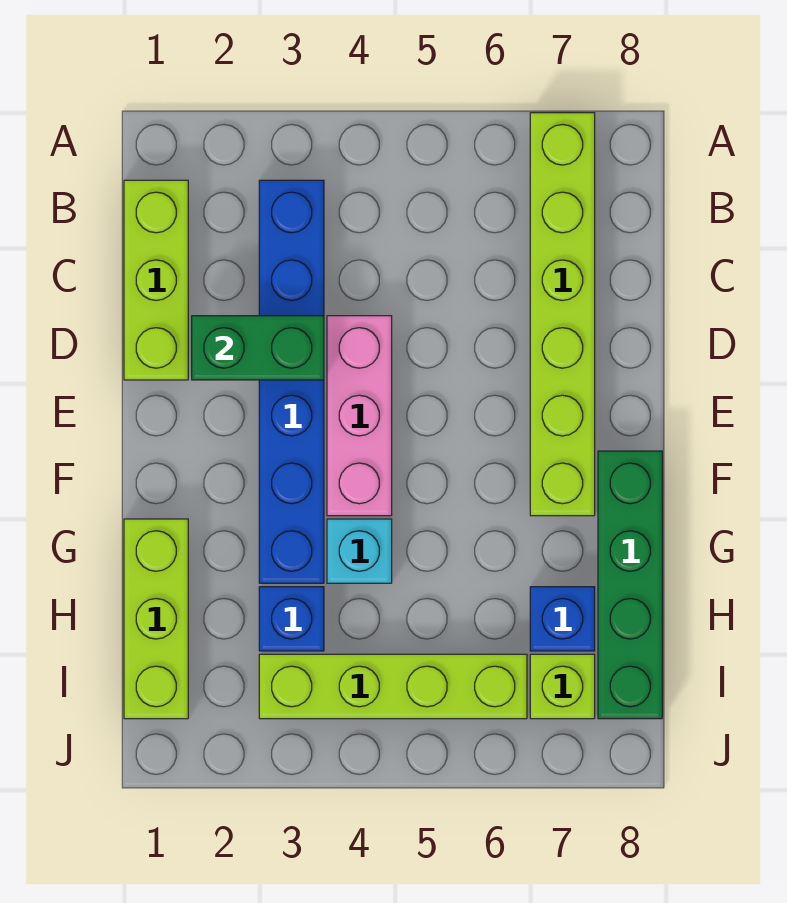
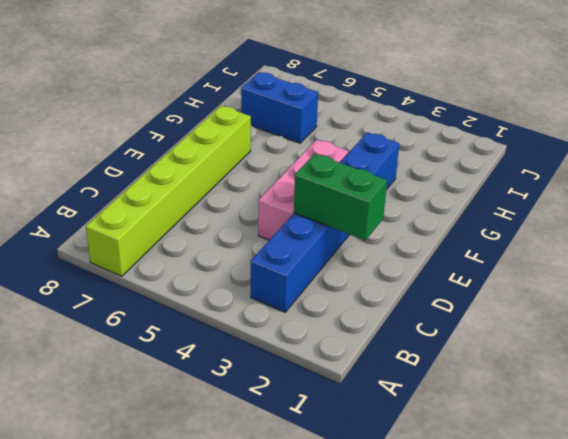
blue 1x2 brick [241,72,318,143] -> blue 1x1 brick [530,587,595,651]
none -> lime 1x3 brick [124,180,188,380]
none -> green 1x4 brick [598,451,662,719]
none -> lime 1x3 brick [124,519,188,719]

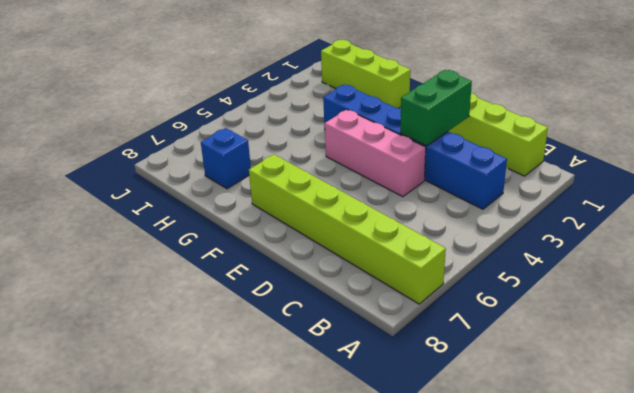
none -> green 1x4 brick [598,451,662,719]
none -> cyan 1x1 brick [327,519,392,583]
none -> blue 1x1 brick [259,587,324,651]

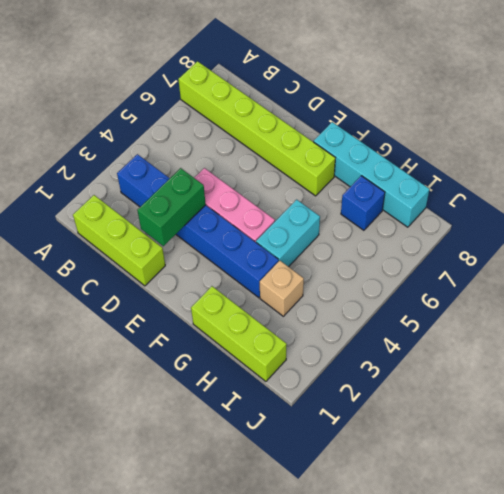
cyan 1x4 brick [313,122,430,227] -> green 1x4 brick [598,451,662,719]
cyan 1x2 brick [256,200,320,267] -> cyan 1x1 brick [327,519,392,583]
tan 1x1 brick [260,261,304,316] -> blue 1x1 brick [259,587,324,651]
none -> lime 1x4 brick [259,654,527,719]
none -> lime 1x1 brick [530,654,595,719]

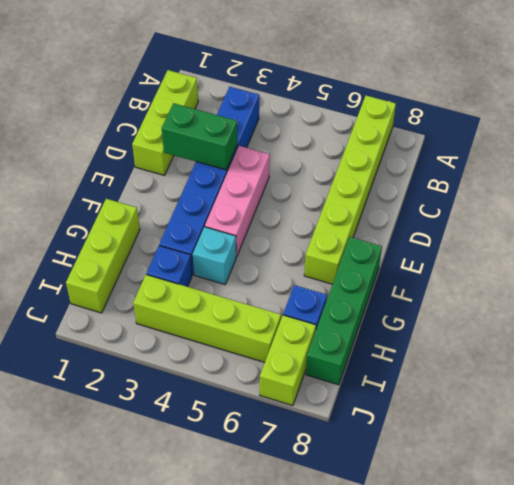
lime 1x2 brick [260,315,316,406] -> lime 1x1 brick [530,654,595,719]

